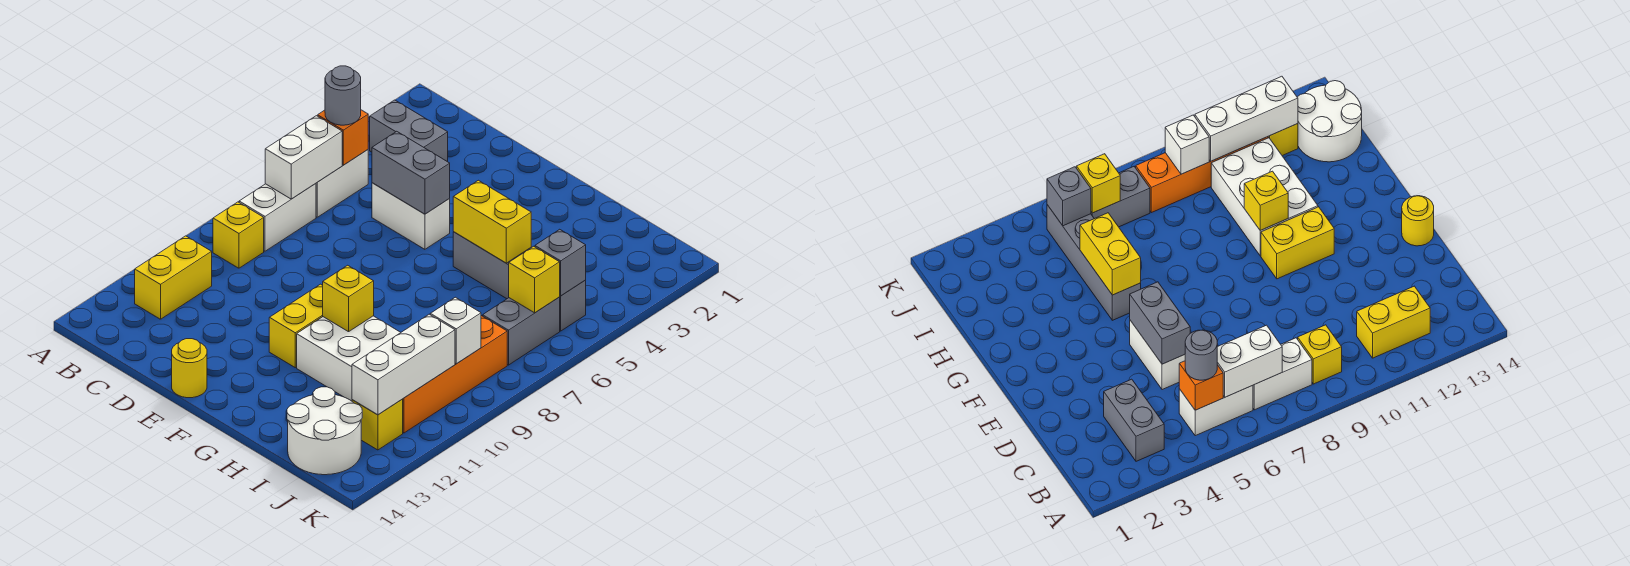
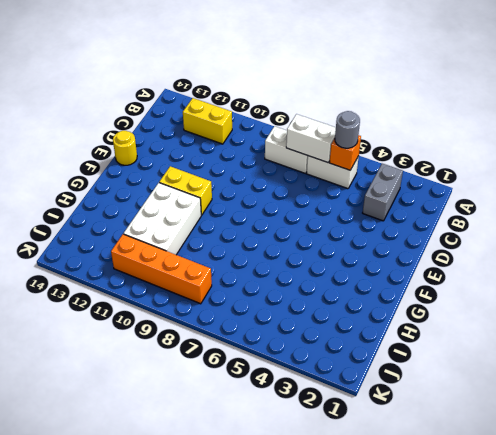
none -> yellow 1x1 brick [213,202,264,268]
none -> white 1x2 brick [372,183,450,249]
none -> grey 1x4 brick [453,232,586,331]

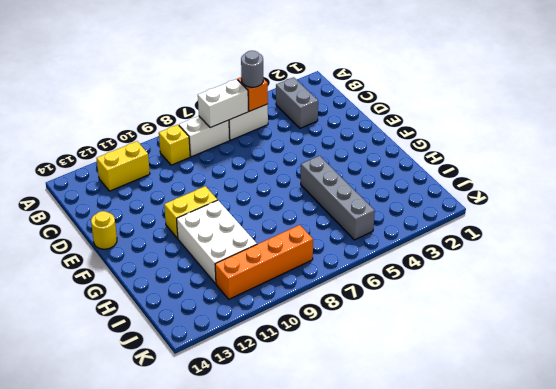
none -> white 1x2 brick [372,183,450,249]
none -> white 2x2 round brick [287,387,362,475]
none -> grey 1x2 brick [483,297,560,365]

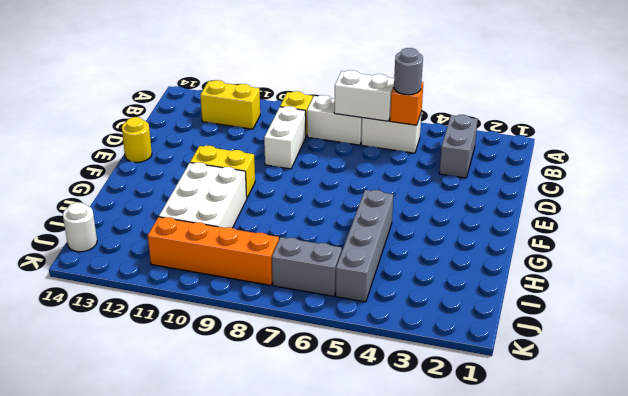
white 1x2 brick [264,106,306,169] -> white 1x2 brick moved to [372,183,450,249]
white 1x1 round brick [63,203,97,252] -> white 2x2 round brick [287,387,362,475]
none -> yellow 1x1 brick [352,399,403,450]
none -> grey 1x2 brick [372,131,450,214]
none -> yellow 1x2 brick [453,180,531,263]

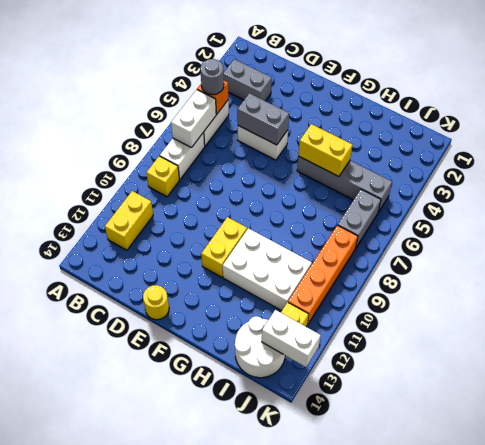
white 1x2 brick [262,310,321,367] -> none
none -> yellow 1x1 brick [323,265,374,332]
none -> grey 1x1 brick [535,229,586,296]
none -> yellow 1x1 brick [509,246,560,313]

